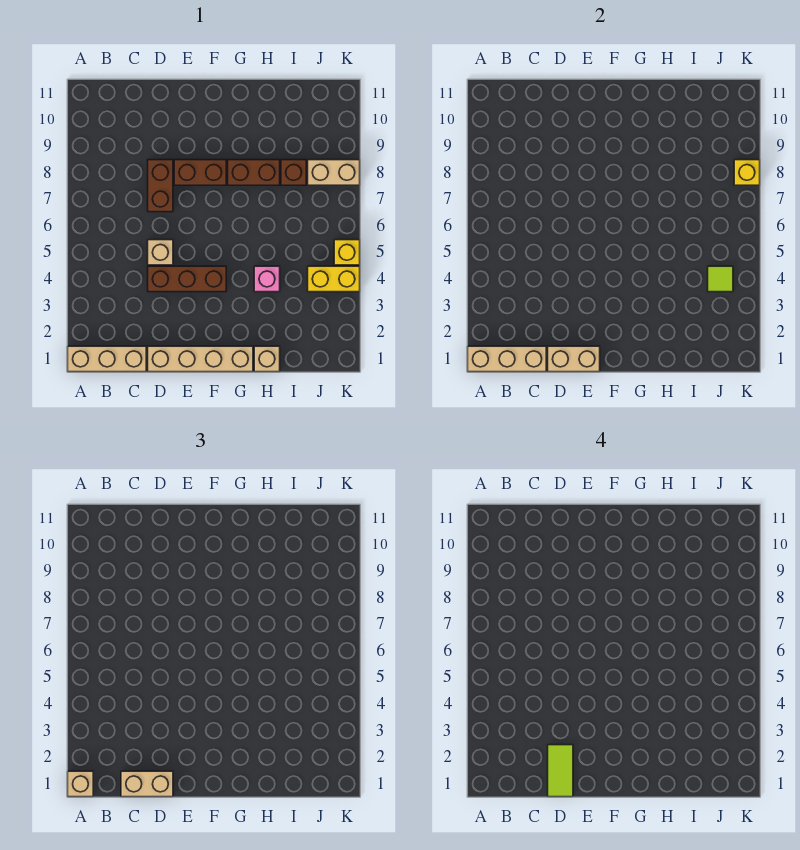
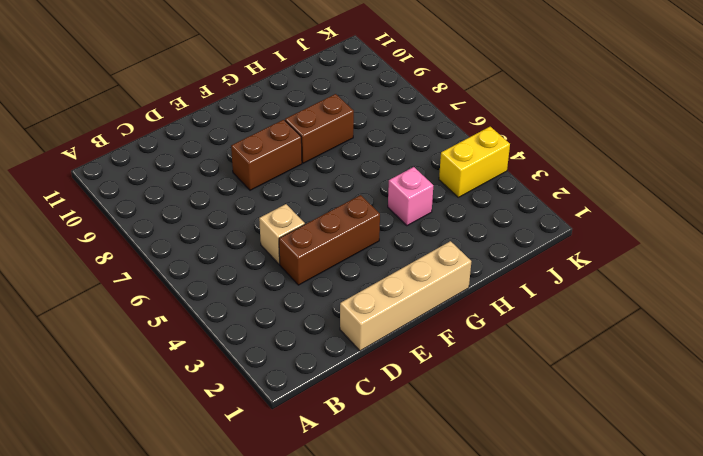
none -> tan 1x3 brick [68,346,146,372]
none -> brown 1x2 brick [148,160,173,212]
none -> tan 1x1 brick [254,346,280,372]

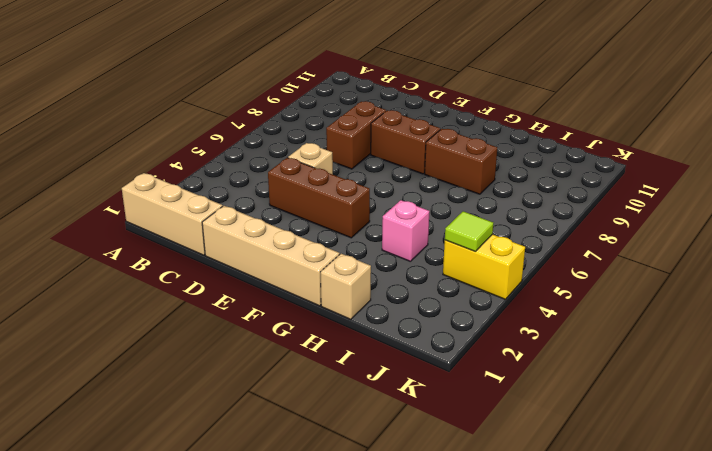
none -> brown 1x1 brick [281,160,306,185]
none -> tan 1x2 brick [308,160,360,185]
none -> yellow 1x1 brick [334,240,360,265]

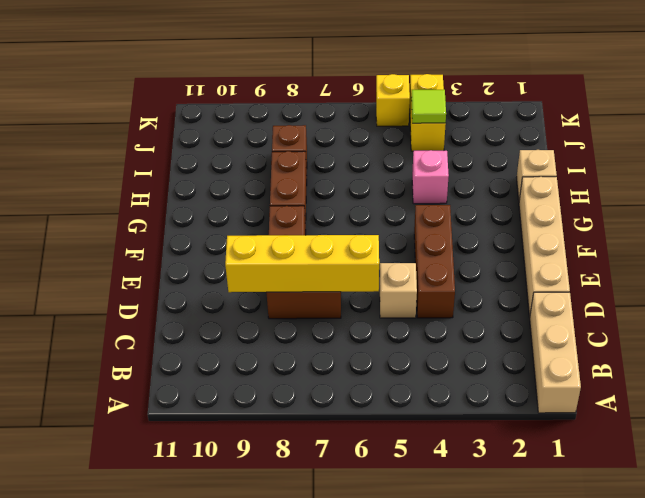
yellow 1x4 brick [225,235,379,292] -> none
none -> tan 1x2 brick [308,160,360,185]
none -> tan 1x3 brick [468,346,546,372]
none -> tan 1x2 brick [548,346,600,372]

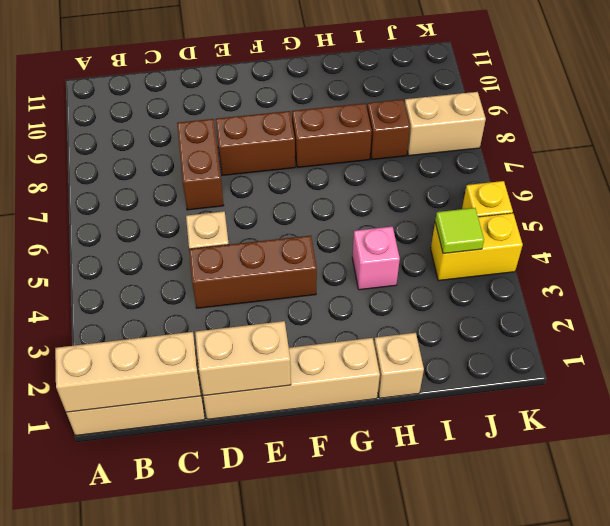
none -> yellow 1x1 brick [734,160,760,185]
none -> tan 1x1 brick [68,771,93,797]
none -> tan 1x2 brick [121,771,173,797]

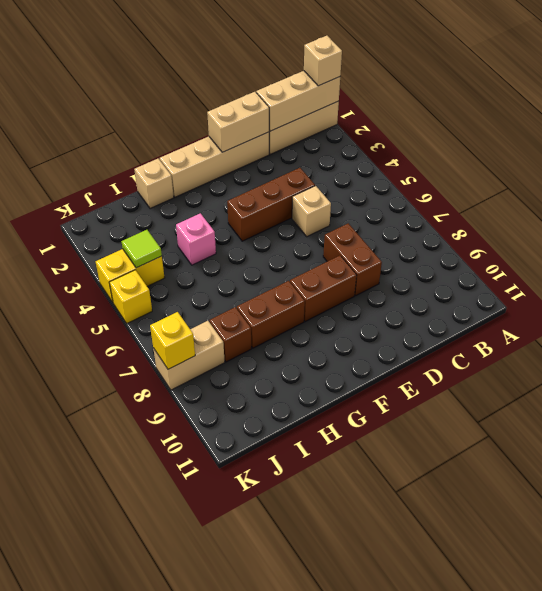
none -> tan 1x2 brick [121,771,173,797]
none -> lime 1x2 tile [548,745,573,797]

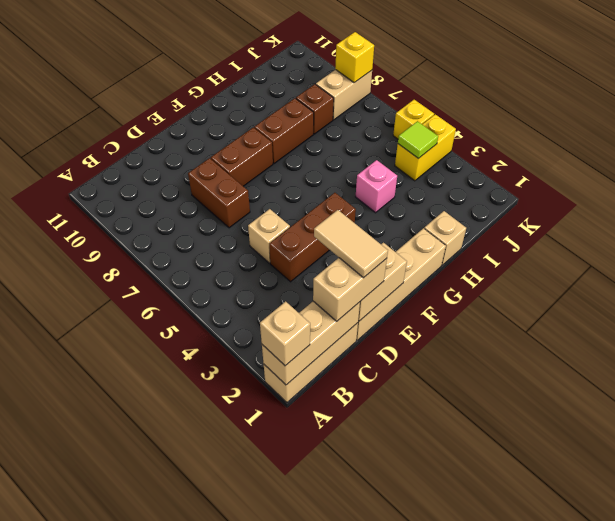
tan 1x2 tile [314,210,388,278] -> lime 1x2 tile [548,745,573,797]

